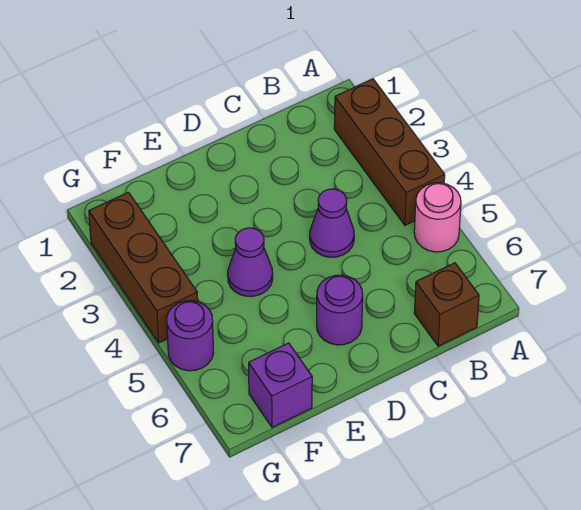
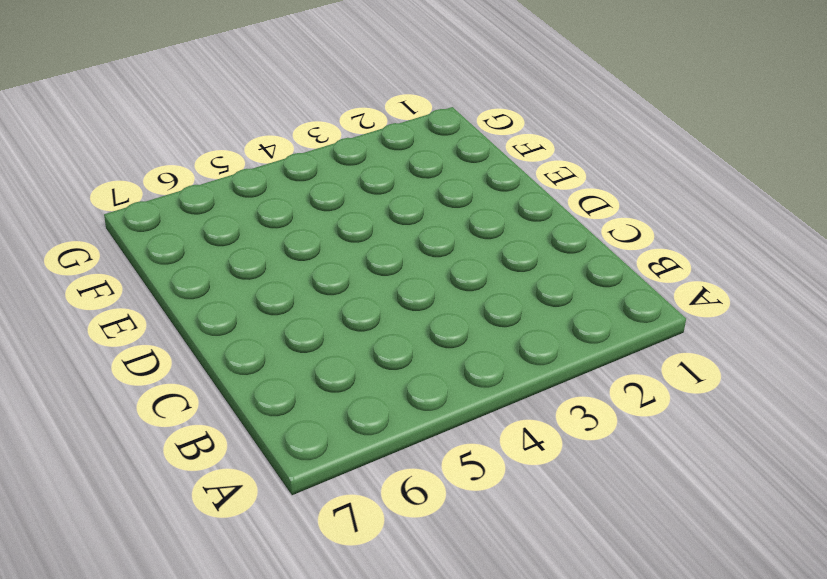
none -> brown 1x3 brick [334,79,445,225]
none -> pink 1x1 round brick [414,183,461,252]

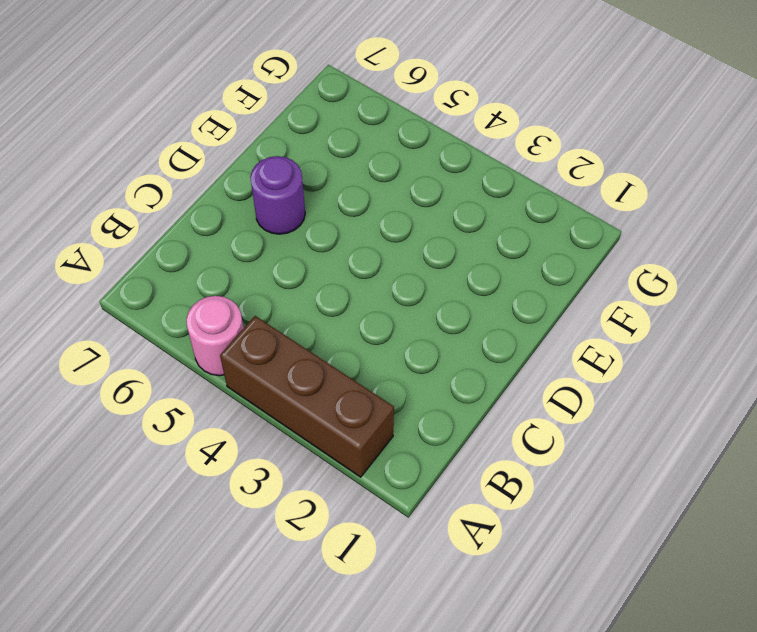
none -> brown 1x1 brick [414,263,479,346]
none -> purple 1x1 cone [310,189,354,257]

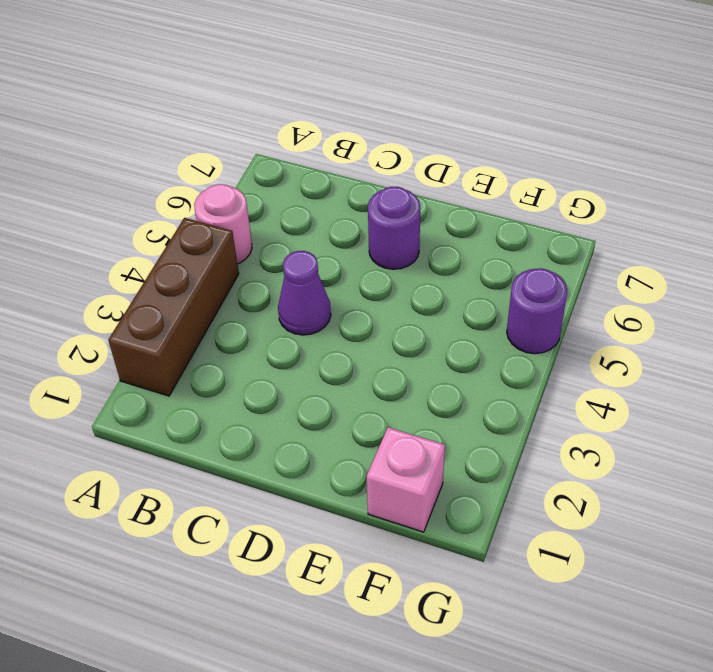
pink 1x1 brick [367,427,445,532] -> none
none -> brown 1x1 brick [414,263,479,346]
none -> purple 1x1 cone [228,228,273,296]

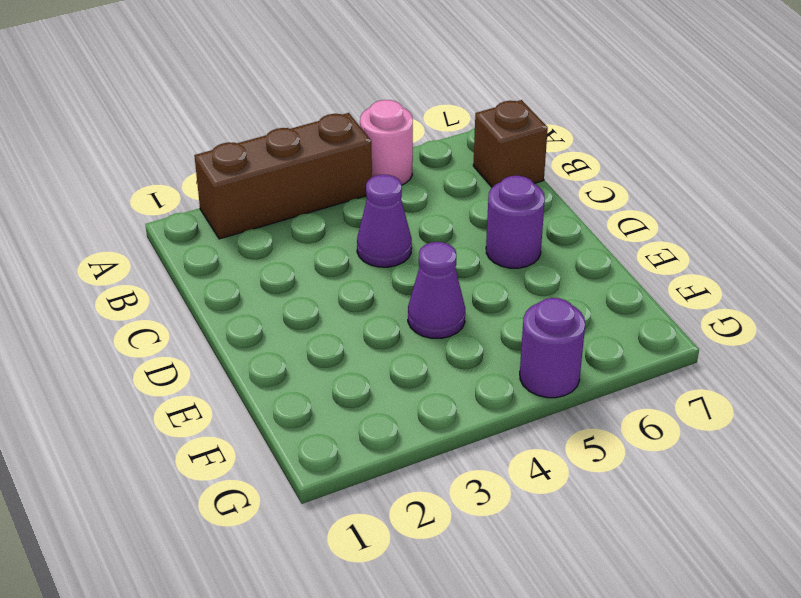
none -> purple 1x1 brick [249,343,312,427]
none -> brown 1x3 brick [89,192,198,343]

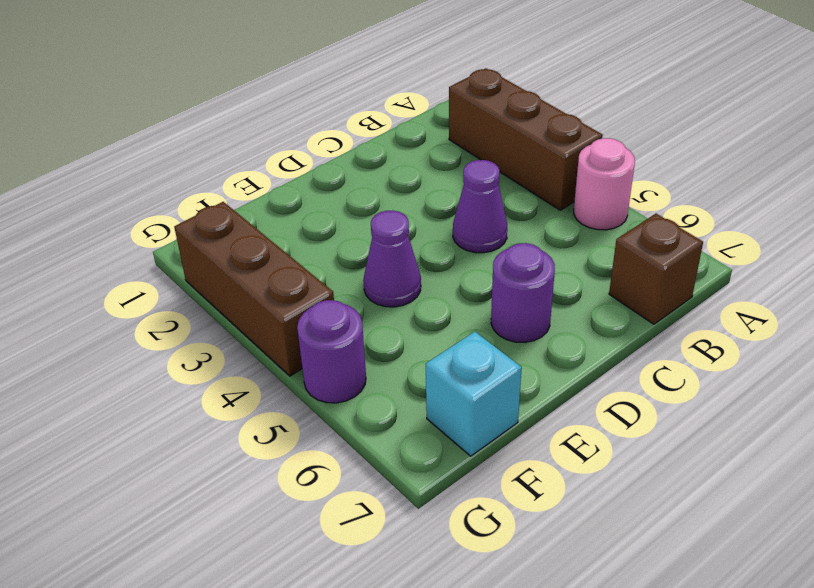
cyan 1x1 brick [426,332,522,456] -> purple 1x1 brick [249,343,312,427]

